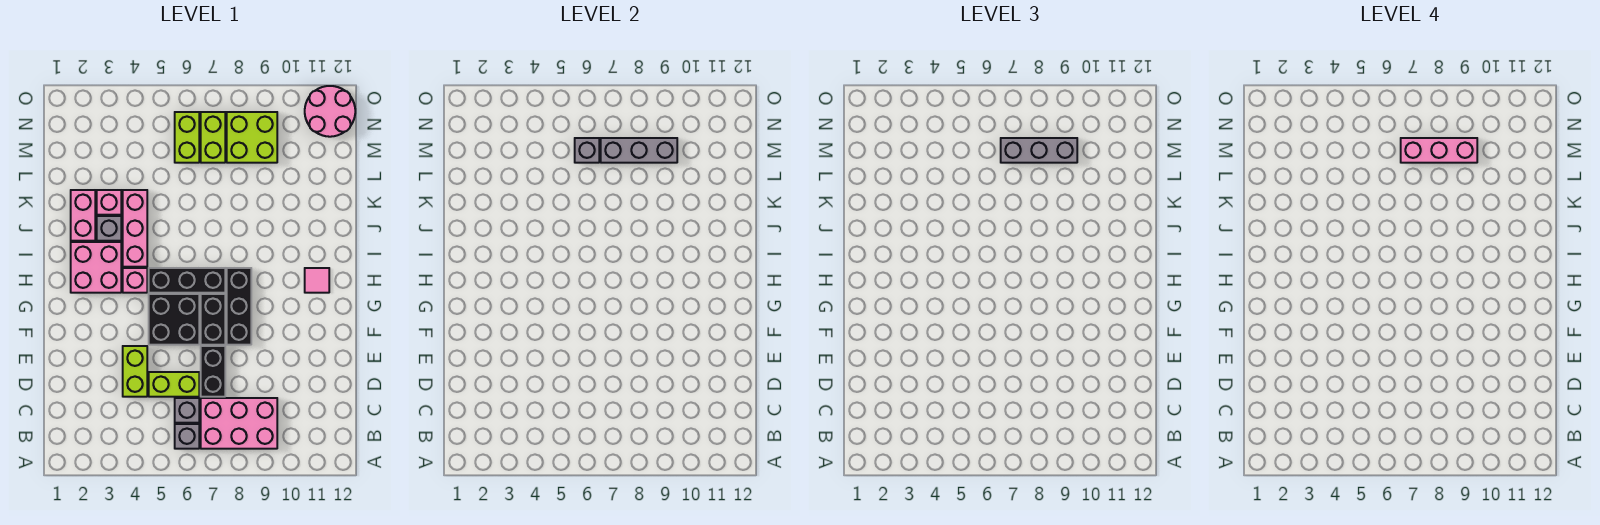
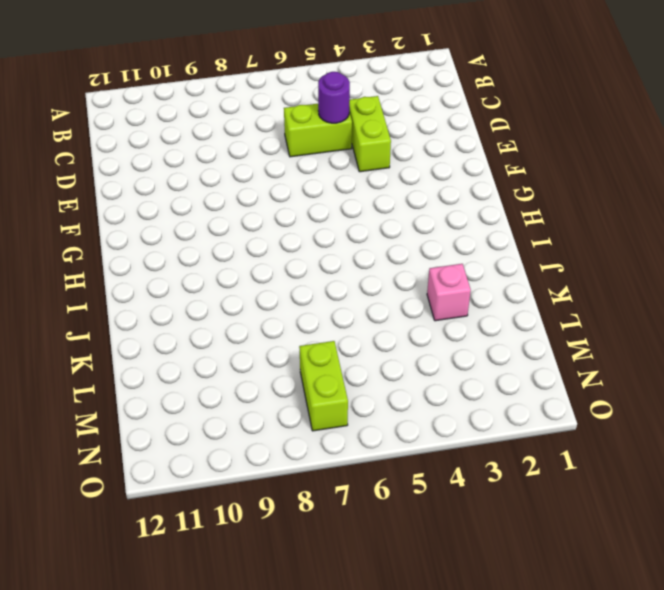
purple 1x1 round brick [318,72,350,123] -> none
none -> grey 1x1 brick [175,424,199,449]
none -> pink 2x3 brick [201,398,277,449]
none -> grey 1x1 brick [175,398,199,423]

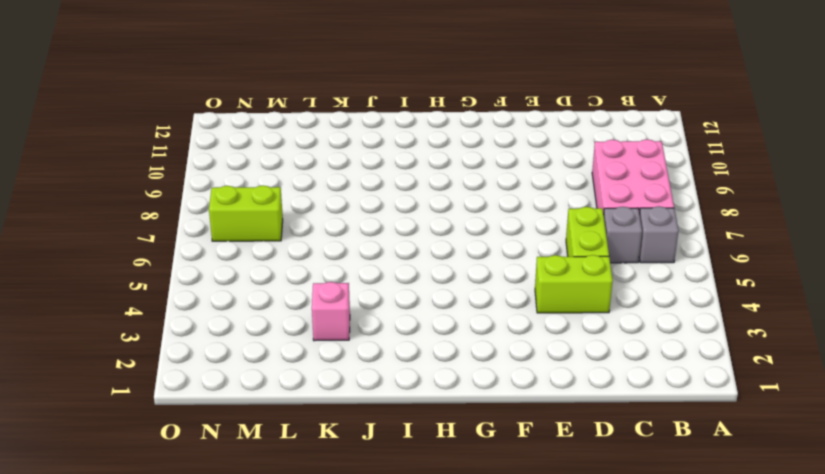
none -> black 1x2 brick [201,346,225,397]
none -> black 2x2 brick [149,294,199,345]
none -> black 1x2 brick [201,294,225,345]

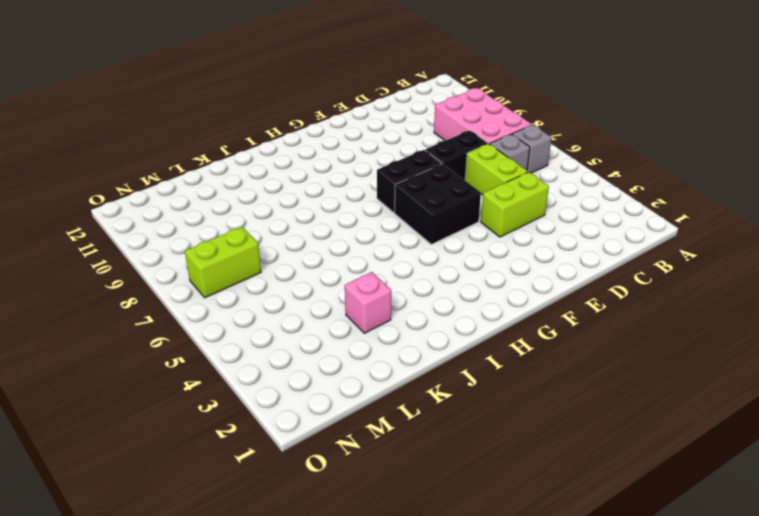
none -> black 1x3 brick [227,268,251,345]
none -> pink 2x2 brick [71,242,121,293]
none -> pink 1x1 brick [123,268,147,293]

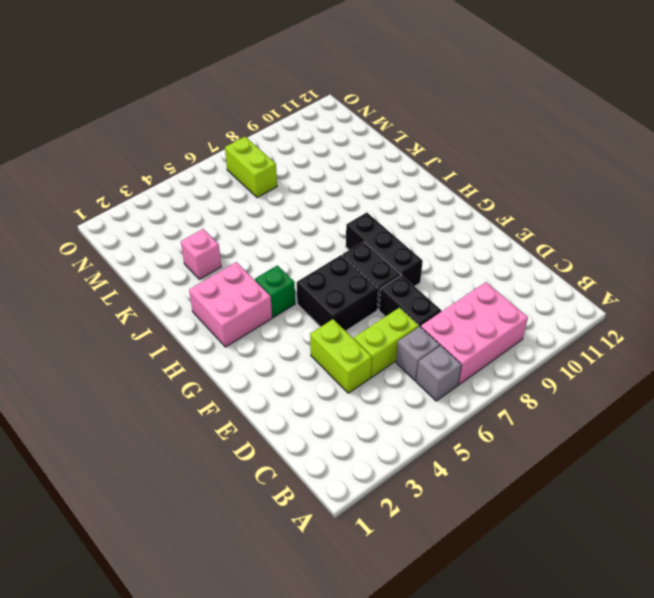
green 1x1 brick [255,265,295,317] -> pink 1x1 brick [123,268,147,293]
none -> black 1x3 brick [149,268,225,293]
none -> pink 1x1 tile [305,268,329,293]
none -> pink 1x3 brick [123,190,147,267]

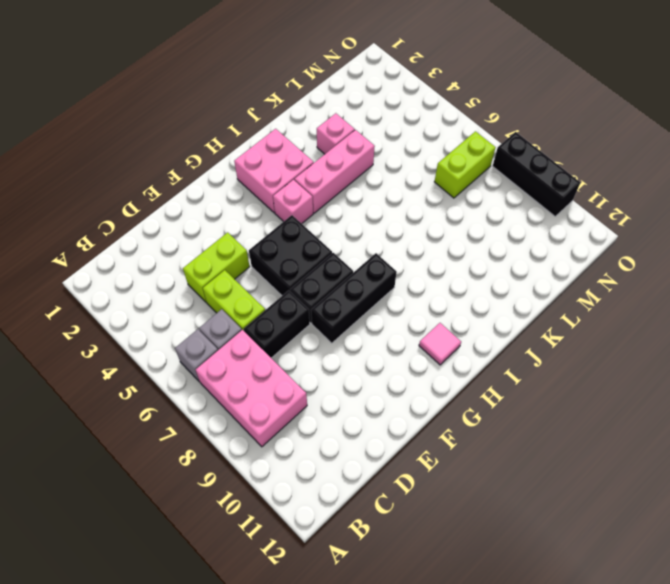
black 1x3 brick [493,132,581,216] -> black 1x3 brick moved to [149,268,225,293]
none -> pink 1x2 brick [71,190,95,241]
none -> grey 1x1 brick [97,216,121,241]
none -> lime 1x2 brick [175,112,199,163]

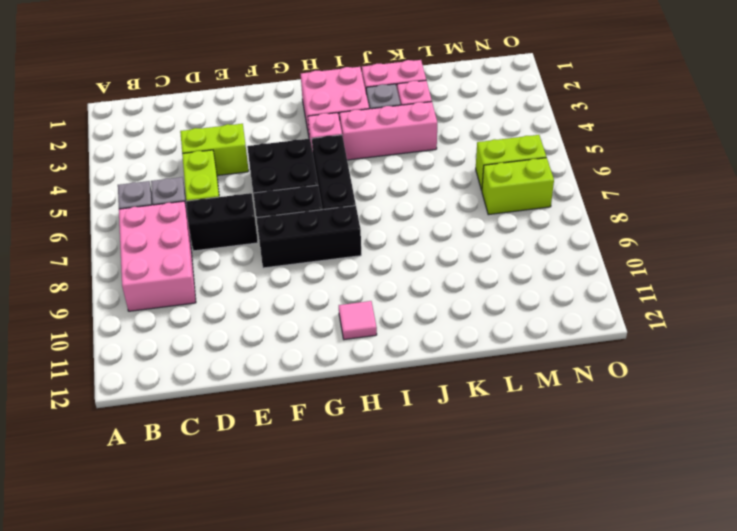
none -> lime 2x2 brick [227,112,277,163]
none -> pink 2x2 round brick [305,86,355,137]
none -> grey 1x1 brick [575,138,599,163]

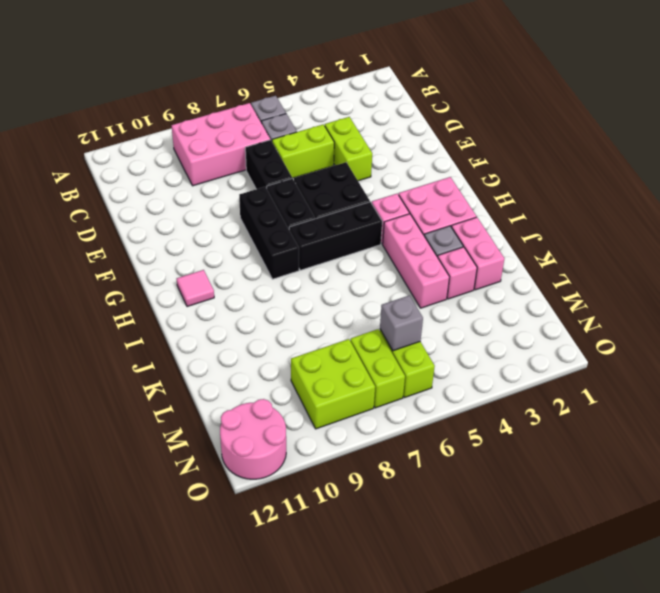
none -> grey 1x3 brick [601,138,677,163]
none -> grey 1x3 brick [1001,138,1077,163]
none -> pink 1x3 brick [1401,138,1477,163]

